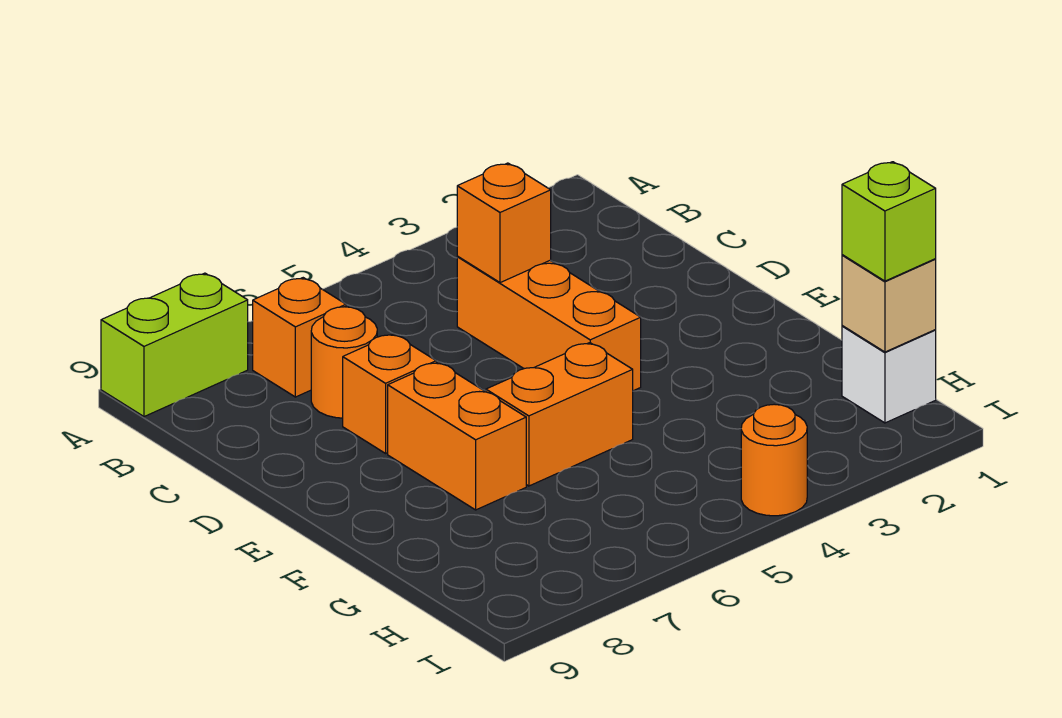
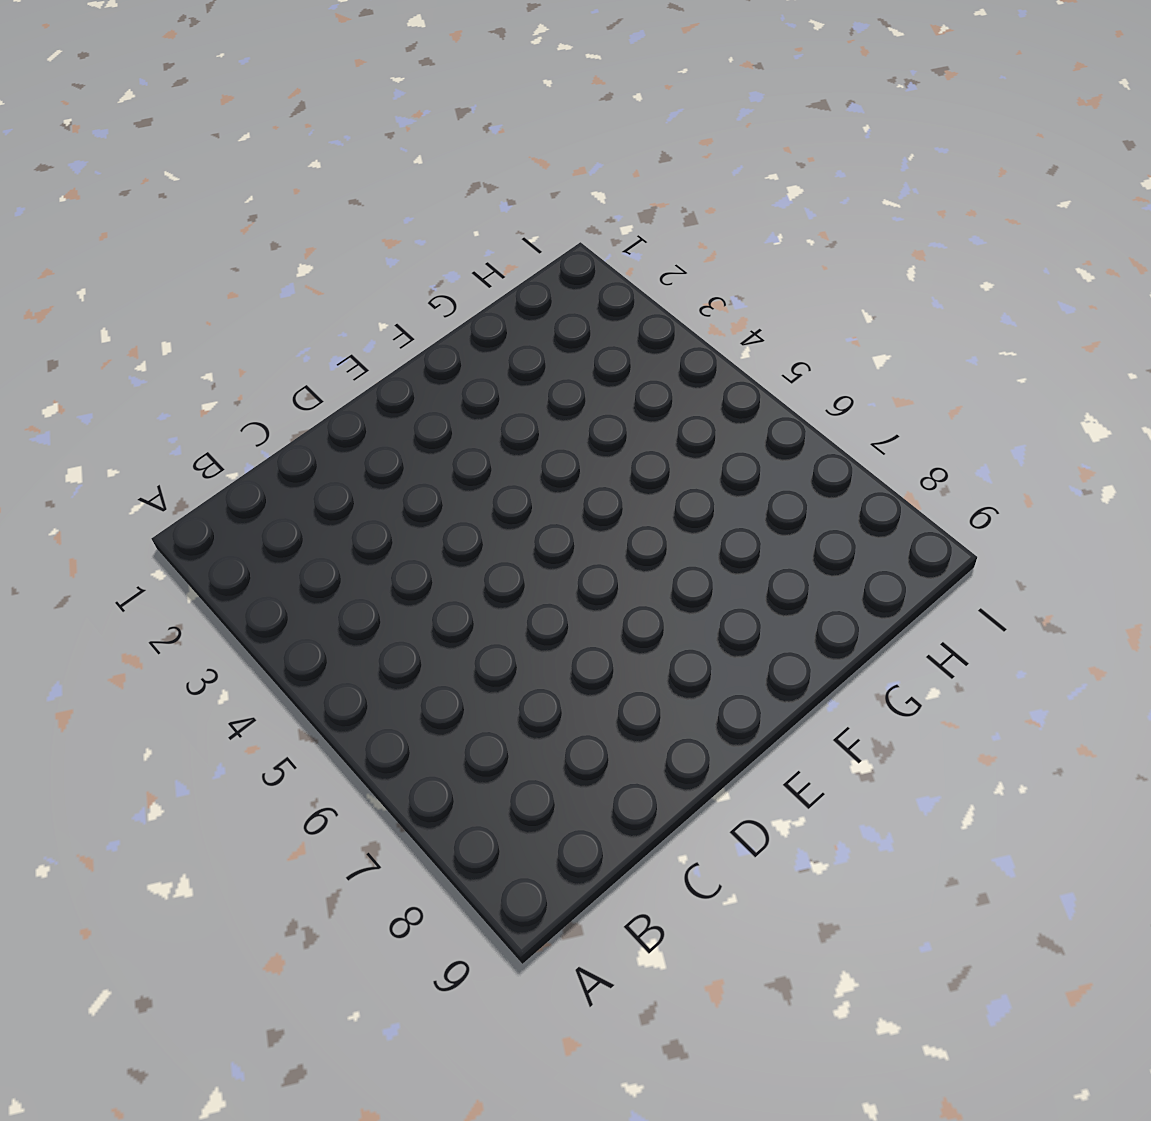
none -> lime 1x2 brick [101,273,248,417]
none -> orange 1x1 brick [253,278,346,397]
none -> orange 1x3 brick [457,256,641,391]

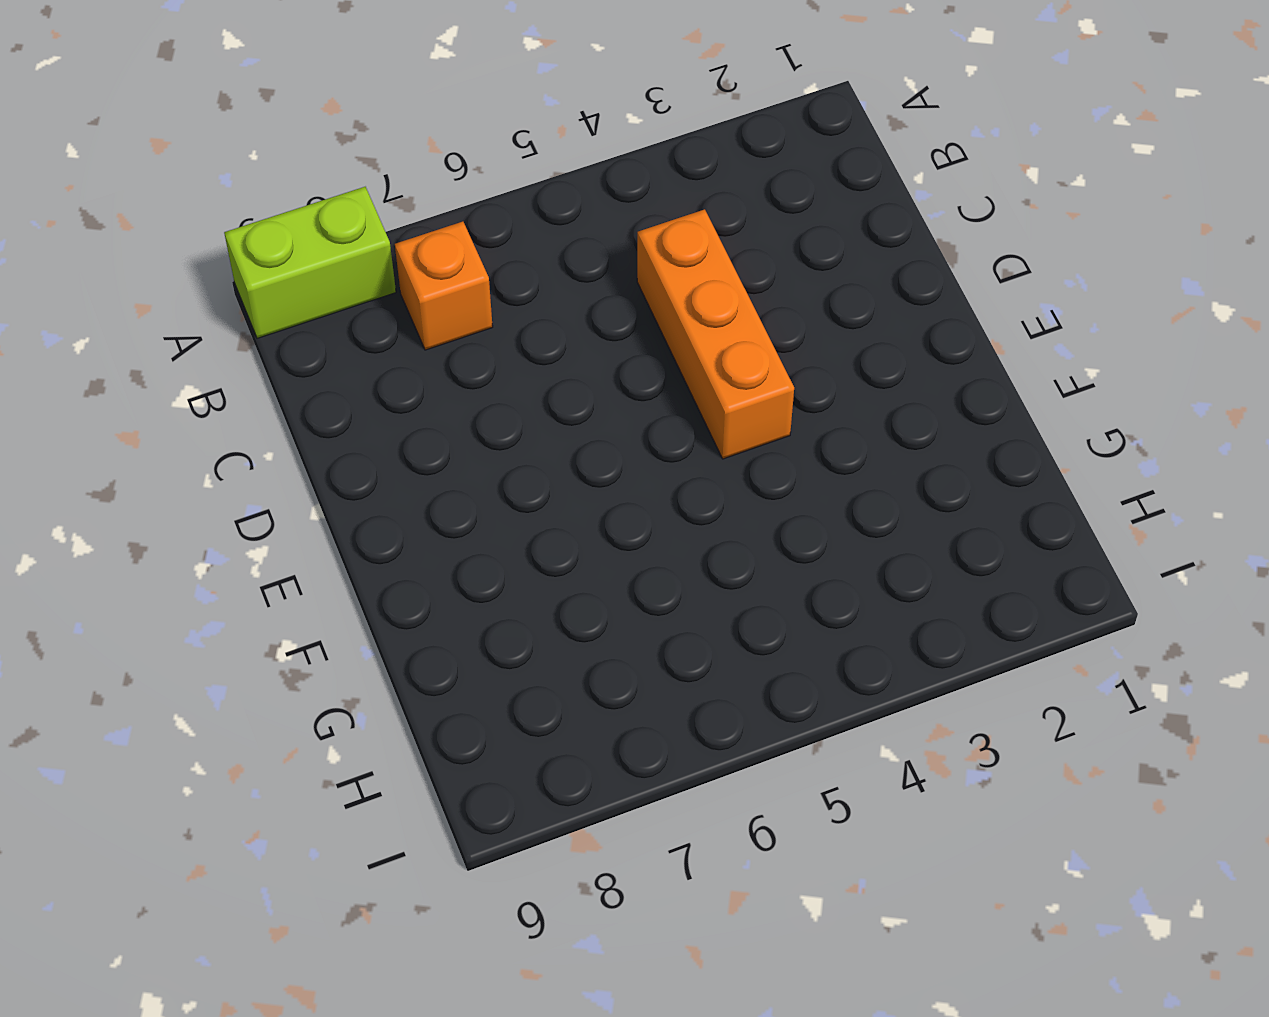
none -> orange 1x1 round brick [311,307,377,418]
none -> orange 1x1 brick [343,334,436,453]
none -> orange 1x2 brick [388,362,526,510]

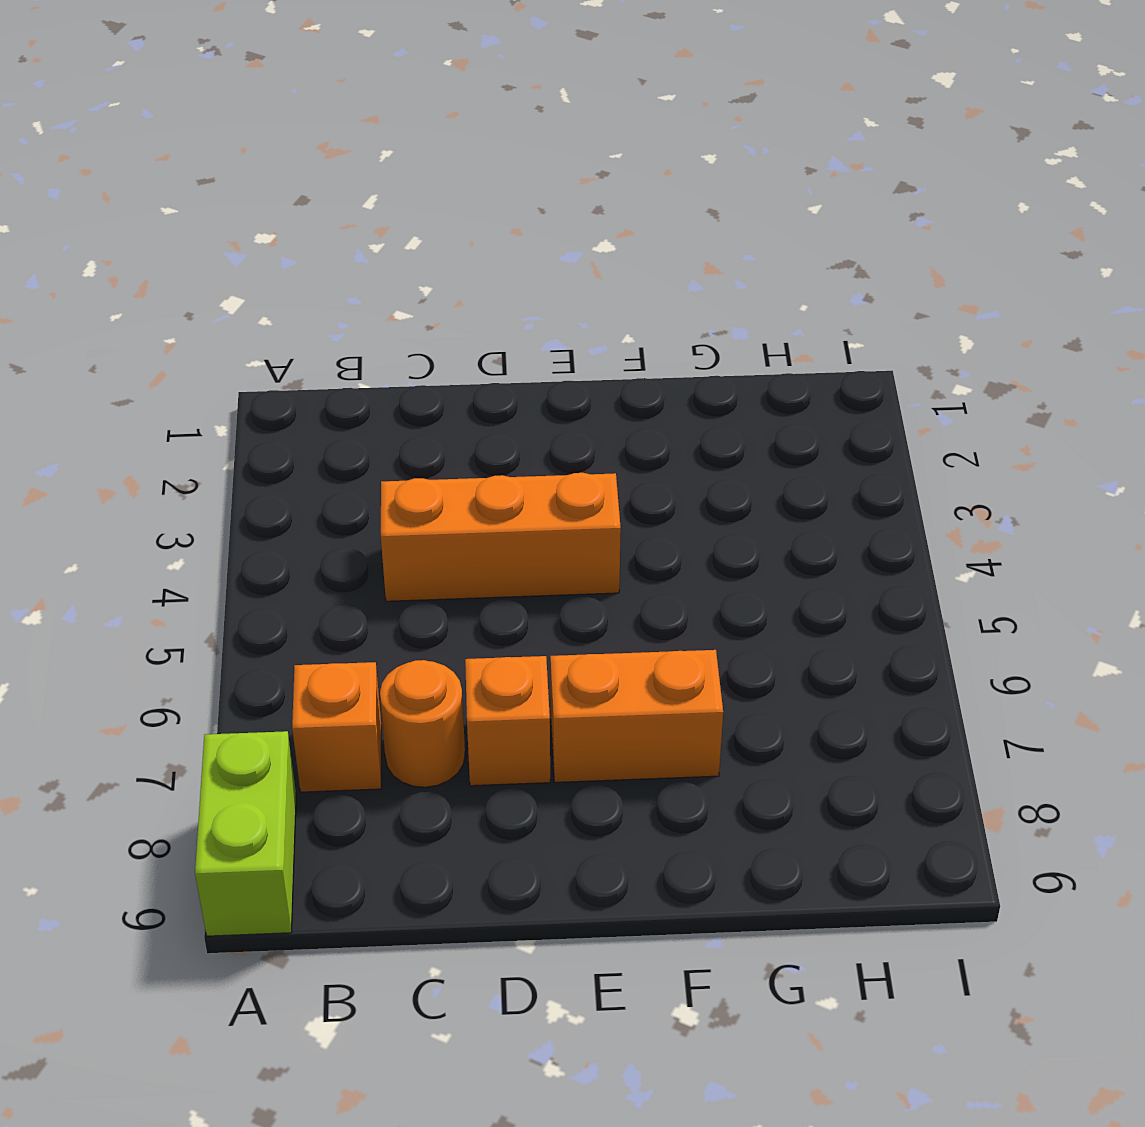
none -> orange 1x2 brick [486,343,633,486]
none -> white 1x1 brick [842,326,936,423]
none -> orange 1x1 round brick [741,404,807,516]

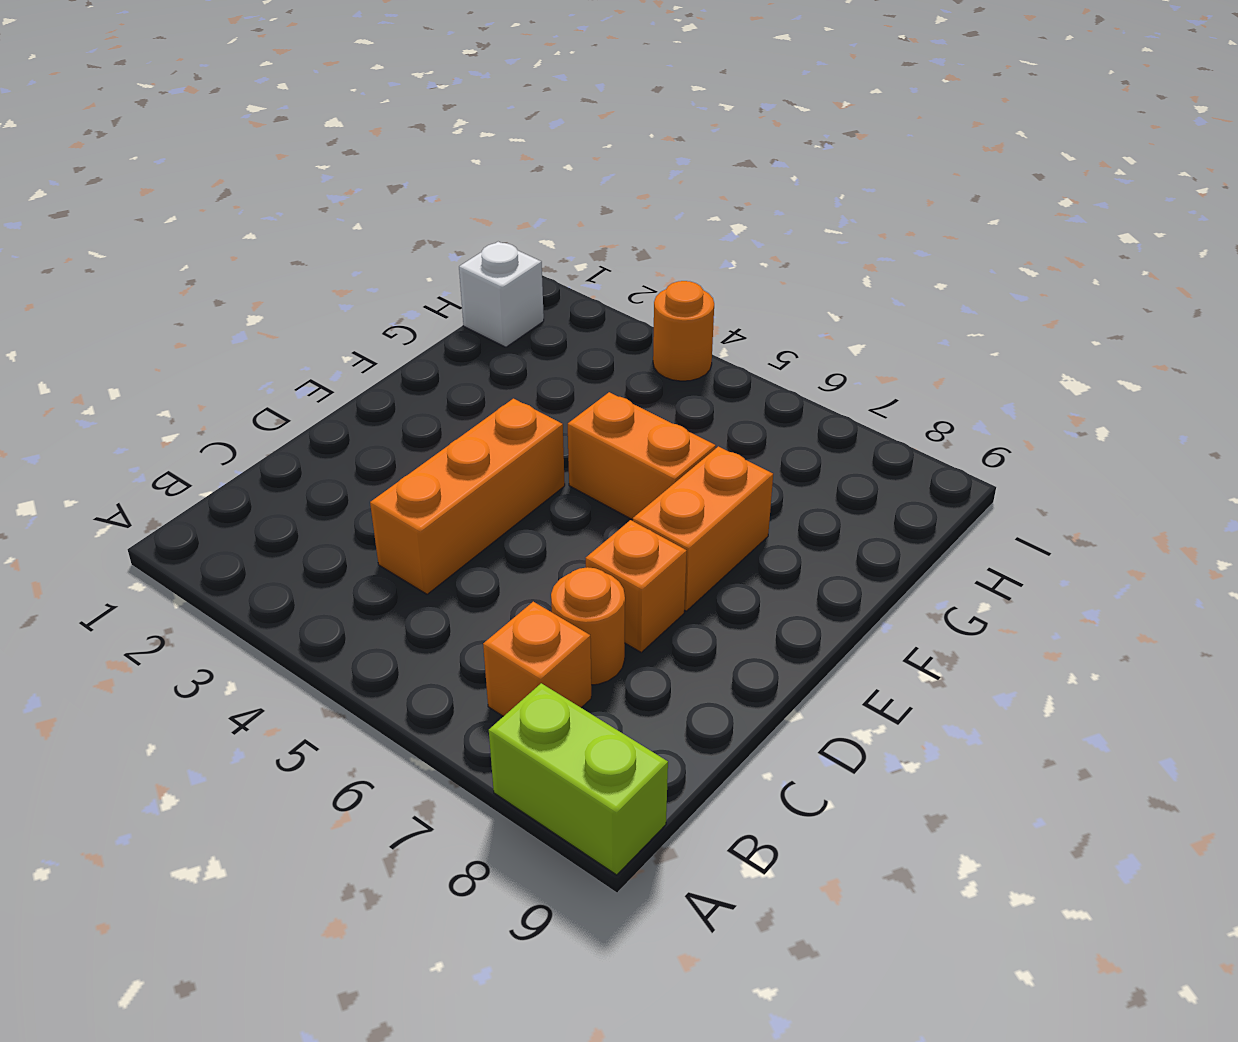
none -> orange 1x1 brick [457,163,551,283]
none -> tan 1x1 brick [842,255,936,352]
none -> lime 1x1 brick [842,162,936,281]

